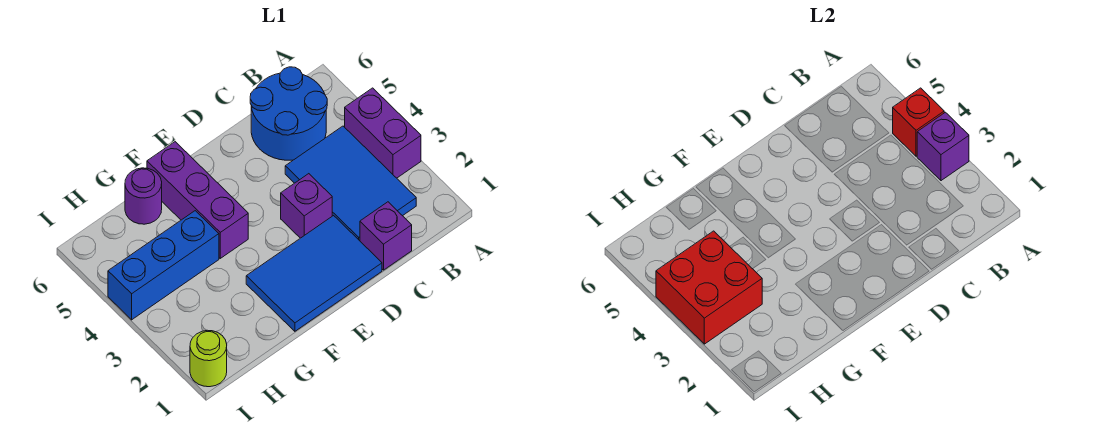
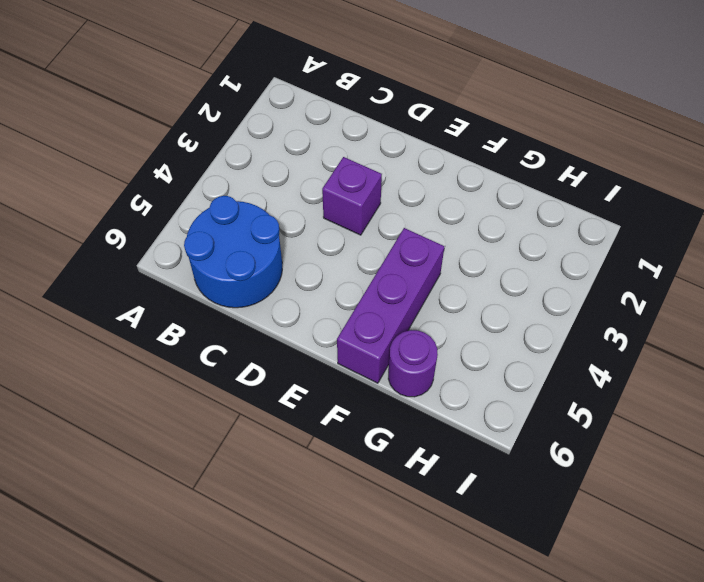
none -> purple 1x2 brick [345,88,421,178]
none -> blue 2x3 tile [285,126,416,241]
none -> purple 1x1 brick [360,202,412,270]

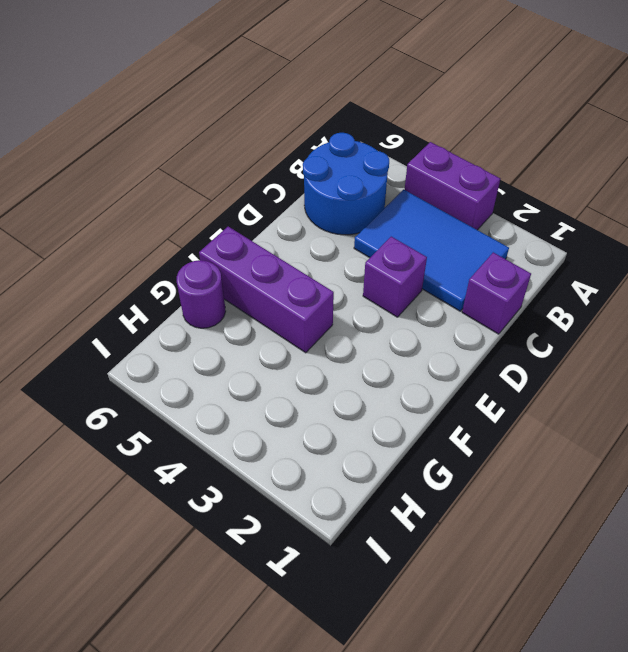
none -> blue 2x3 tile [246,216,382,331]
none -> blue 1x3 brick [108,211,219,320]
none -> lime 1x1 round brick [190,330,227,387]

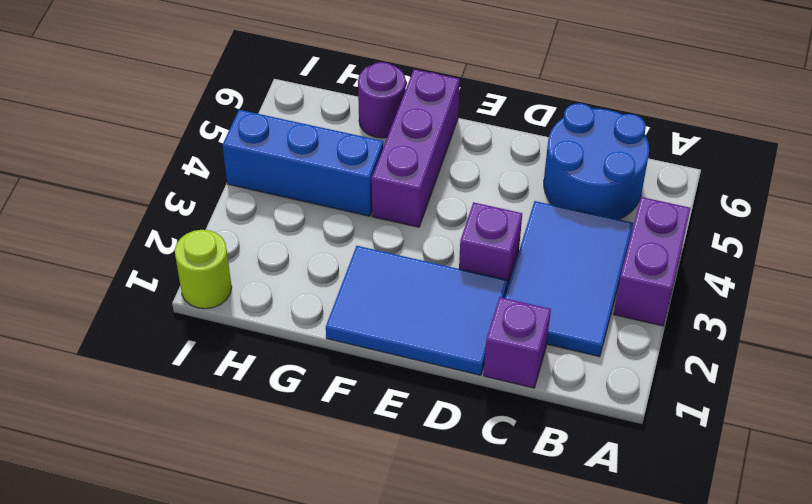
none -> purple 1x1 brick [917,112,969,181]
none -> red 1x1 brick [893,88,944,156]
none -> red 2x2 brick [656,231,762,344]

